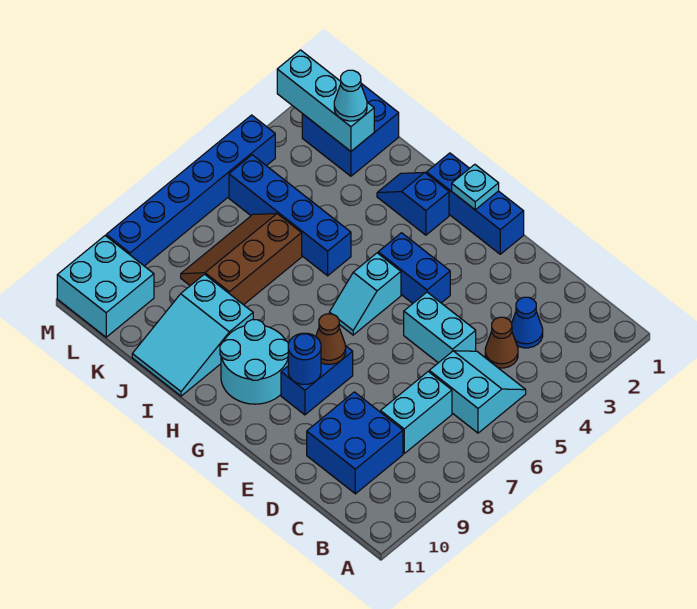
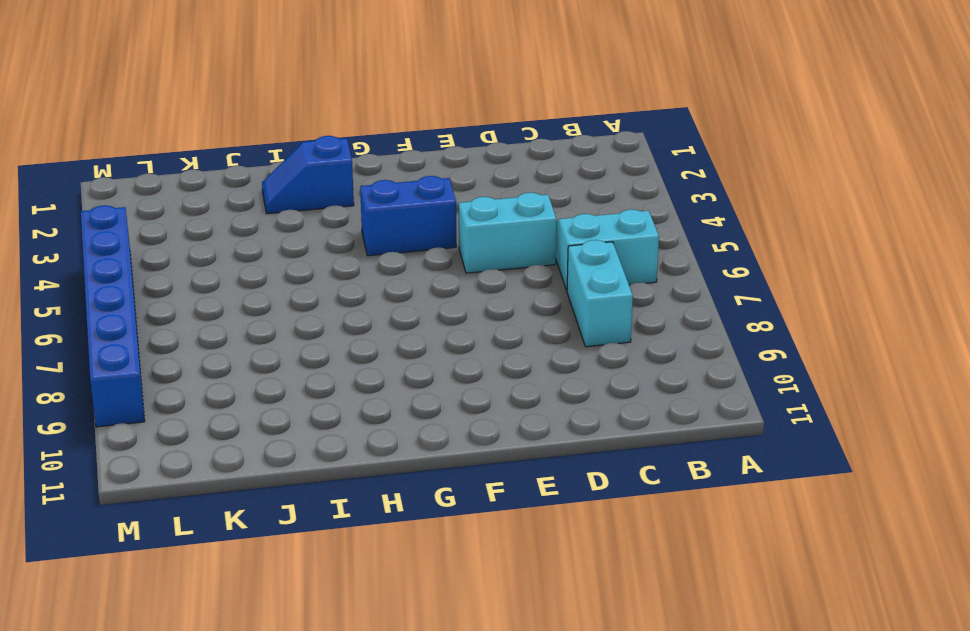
none -> blue 1x1 cone [512,297,543,348]
none -> brown 1x1 cone [485,317,518,368]
none -> blue 2x2 brick [307,392,403,494]

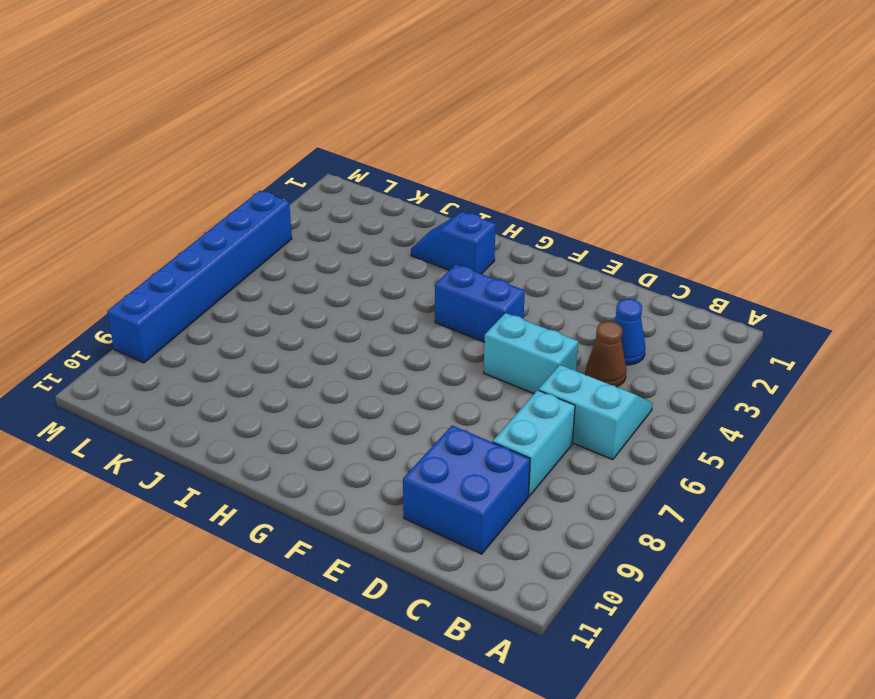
none -> blue 1x3 brick [427,153,524,254]
none -> blue 1x2 brick [281,346,353,415]
none -> cyan 1x2 slope [329,253,401,335]

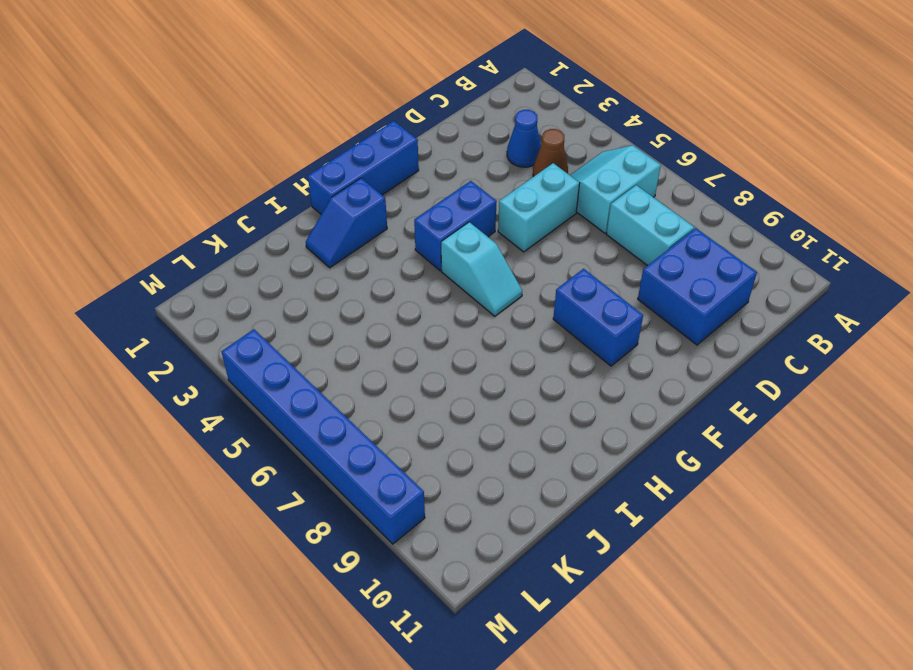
none -> cyan 2x2 round brick [220,320,289,404]
none -> blue 1x4 brick [229,155,351,276]
none -> cyan 2x3 slope [132,274,253,396]

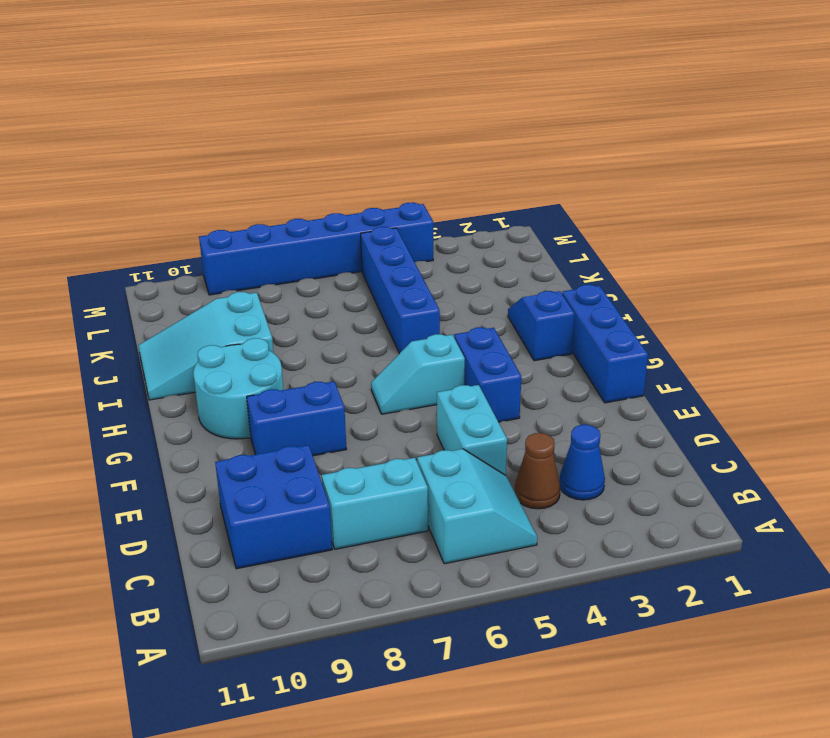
none -> brown 2x3 slope [181,213,302,305]
none -> blue 2x2 brick [302,84,399,176]
none -> cyan 2x2 brick [57,236,154,337]

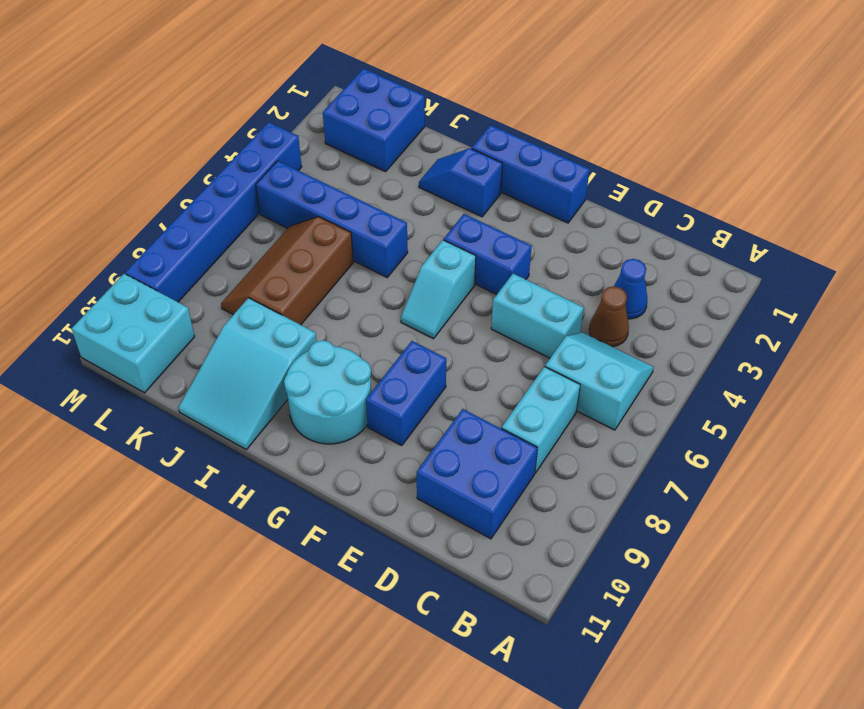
none -> brown 1x1 cone [316,314,346,364]
none -> blue 1x1 round brick [288,333,321,384]
none -> cyan 1x1 plate [452,164,499,210]

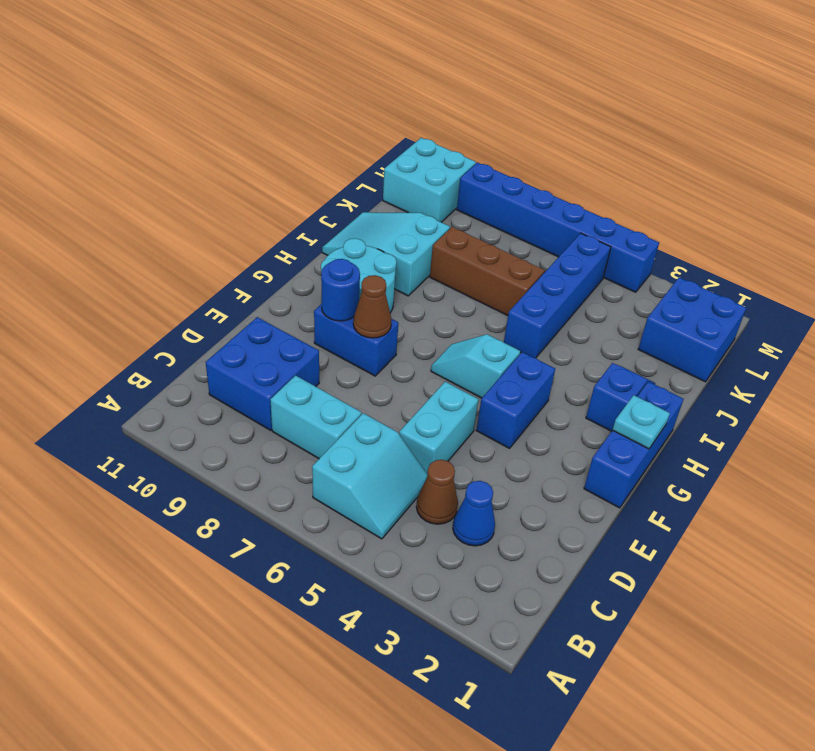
none -> cyan 1x3 brick [277,50,374,151]
none -> cyan 1x1 cone [334,70,367,121]

